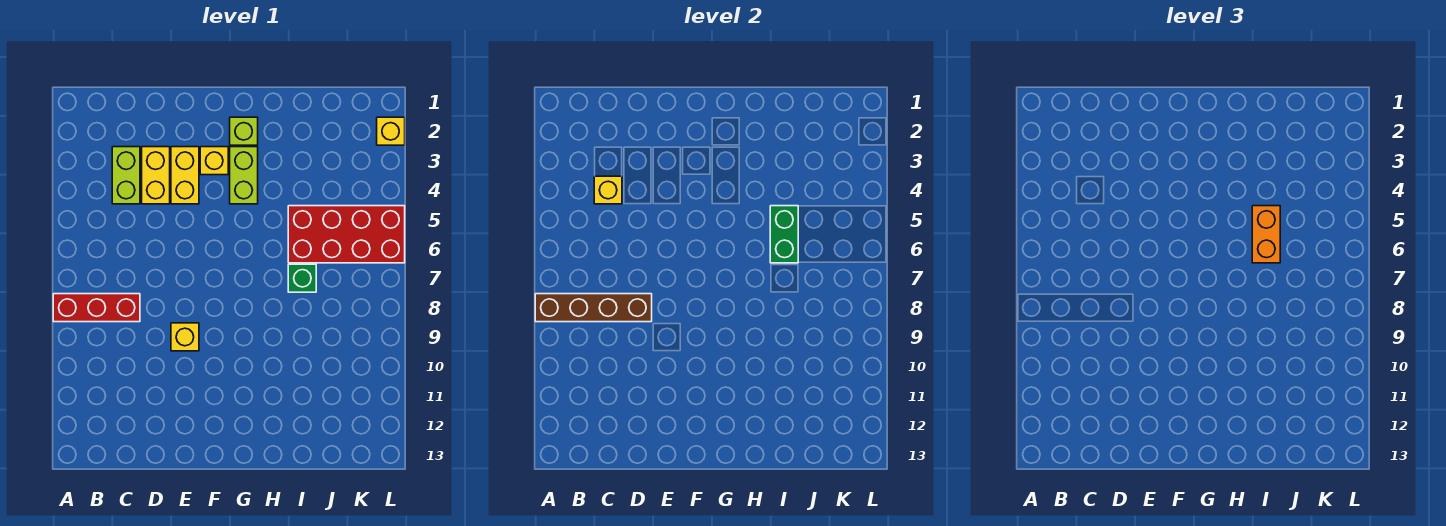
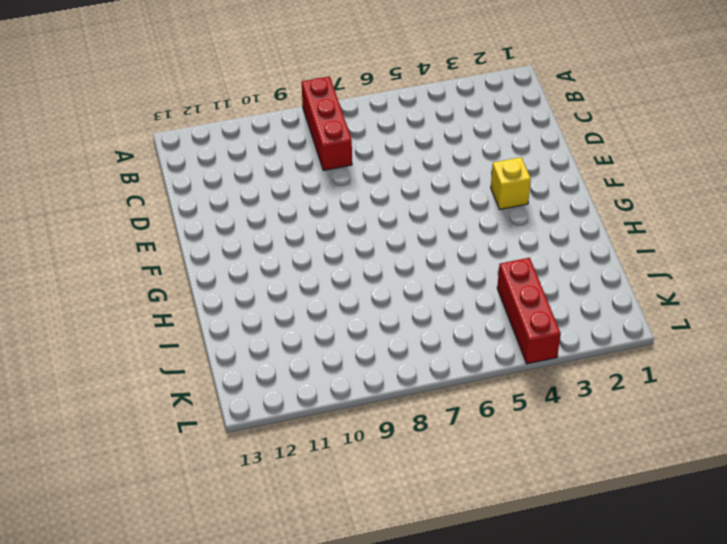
red 1x3 brick [497,258,561,364] -> none
none -> lime 1x2 brick [112,147,140,204]
none -> yellow 1x2 brick [142,147,170,204]
none -> yellow 1x2 brick [171,147,199,204]

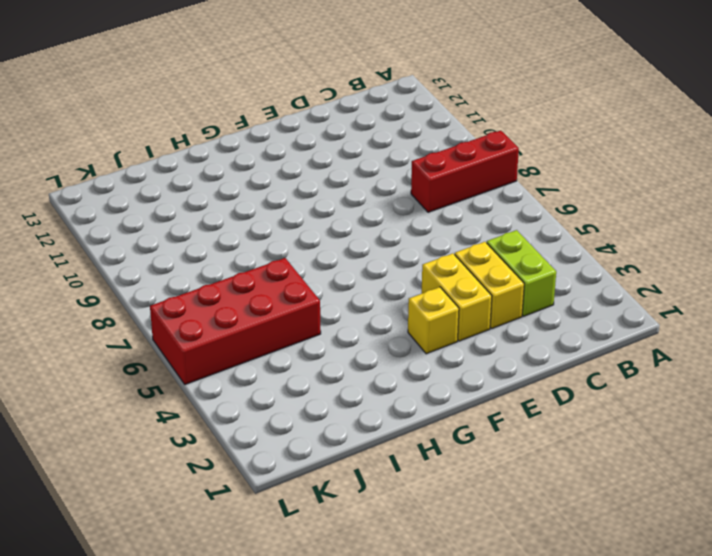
none -> yellow 1x1 brick [171,323,199,351]
none -> lime 1x1 brick [230,117,258,145]
none -> lime 1x2 brick [230,147,258,204]

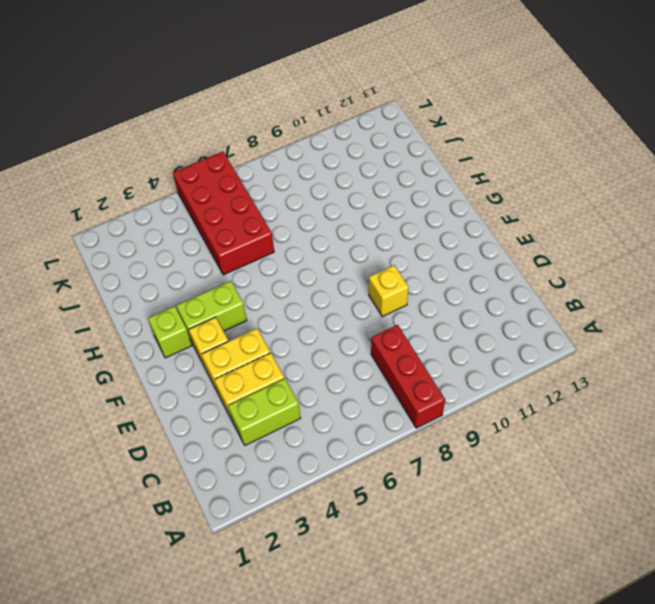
none -> green 1x1 brick [288,264,316,292]
none -> yellow 1x1 brick [377,117,405,145]
none -> brown 1x4 brick [535,294,652,322]

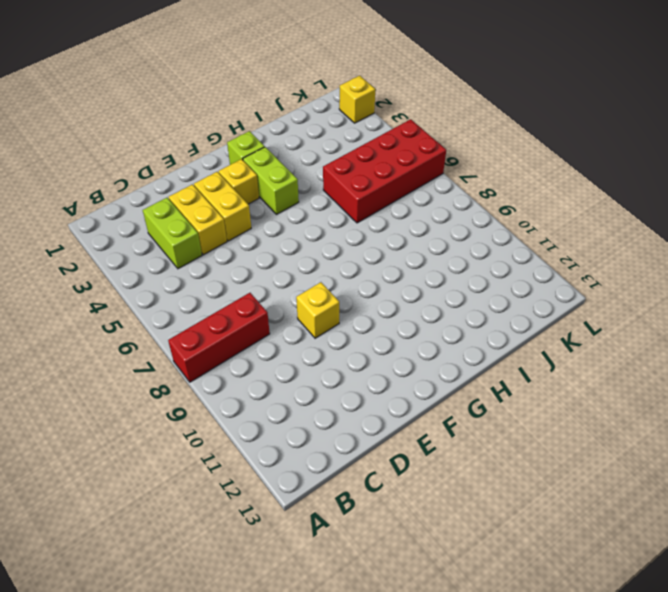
none -> green 1x1 brick [288,264,316,292]
none -> brown 1x4 brick [535,294,652,322]
none -> yellow 1x1 brick [594,176,622,204]

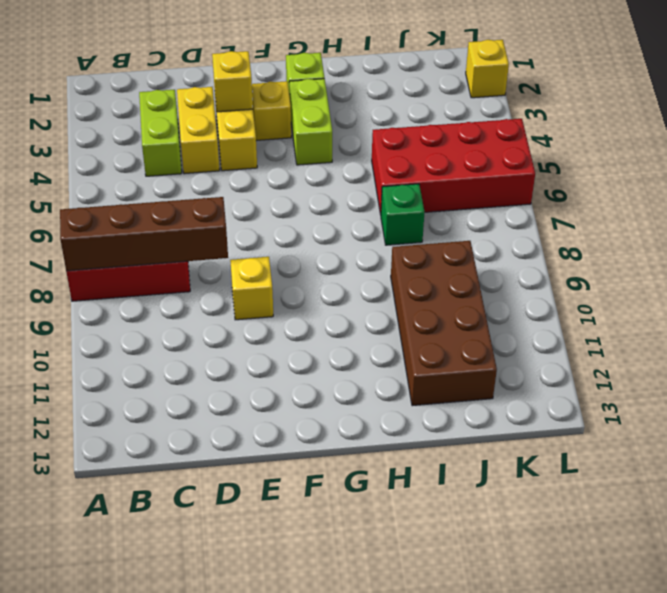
yellow 1x1 brick [212,51,253,112] -> yellow 1x1 brick moved to [594,176,622,204]
brown 2x4 brick [391,241,497,406] -> none
none -> green 1x2 brick [770,206,798,263]
none -> orange 1x2 brick [1252,206,1280,263]

